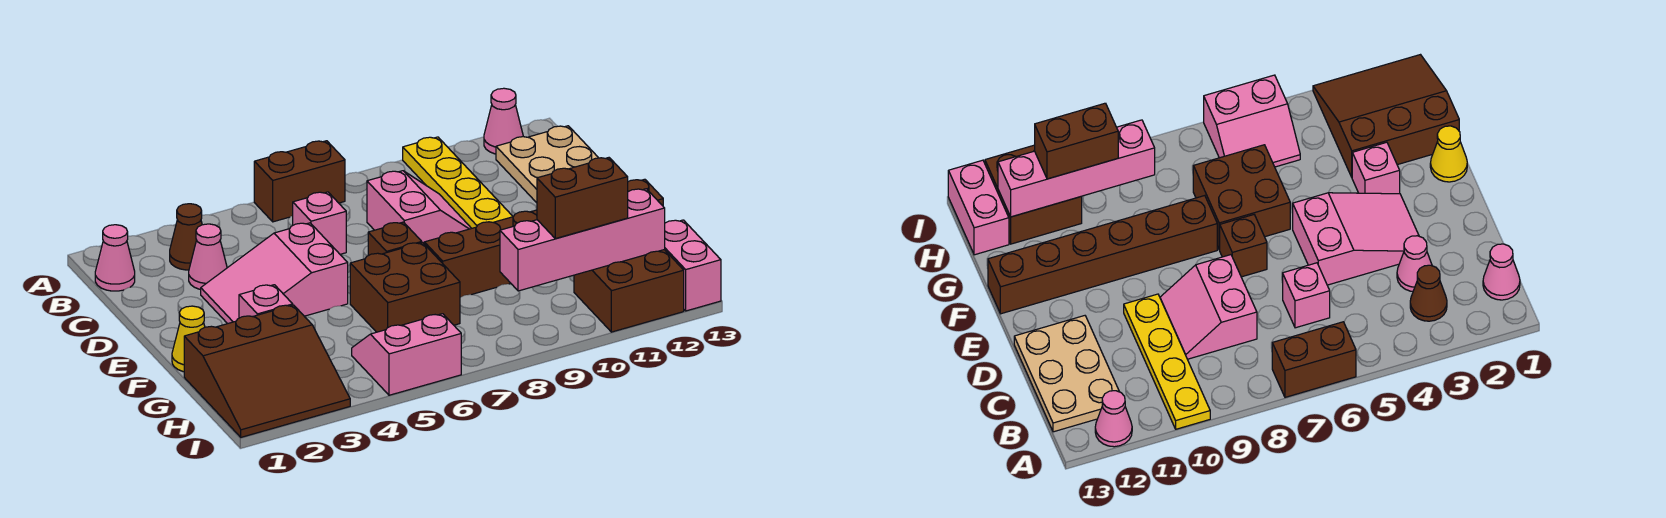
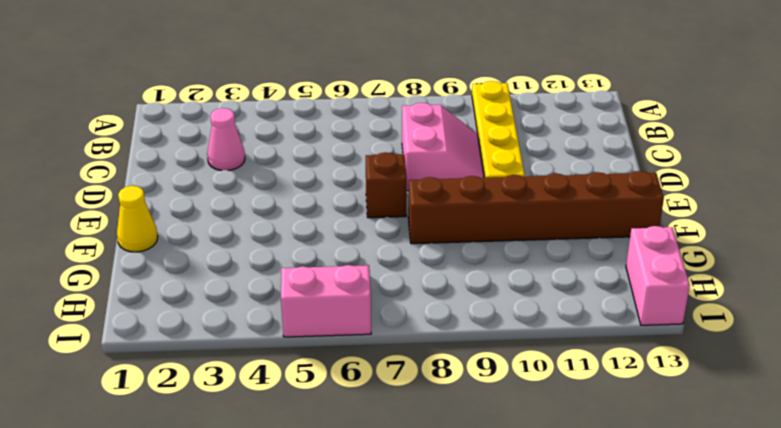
none -> brown 1x2 brick [254,141,345,222]
none -> pink 1x1 cone [484,88,523,154]
none -> pink 1x1 cone [95,225,135,291]

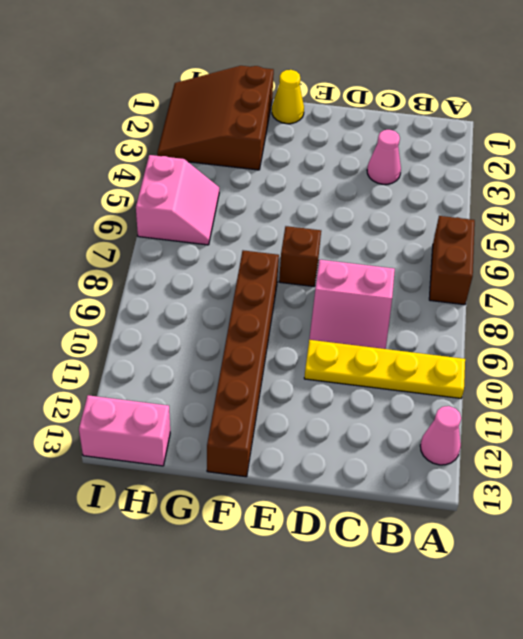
none -> pink 1x1 cone [95,225,135,291]
none -> brown 1x1 cone [170,204,202,270]
none -> tan 2x3 plate [496,126,598,203]

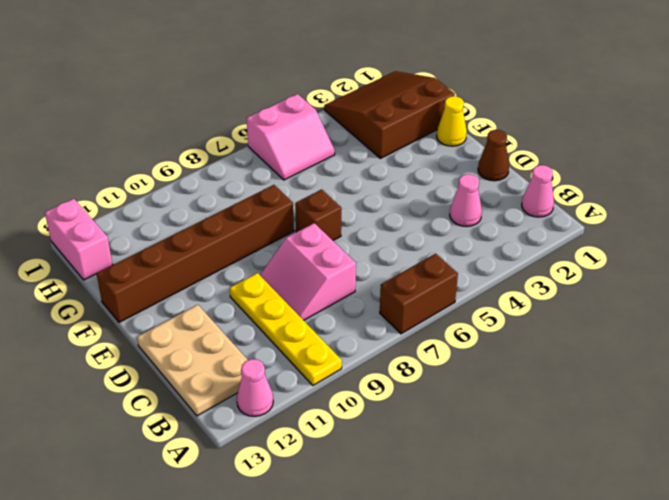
brown 1x1 cone [478,130,509,181] -> brown 1x1 cone moved to [170,204,202,270]
none -> pink 1x1 brick [293,192,346,254]
none -> pink 2x3 slope [201,223,348,324]
none -> pink 1x1 brick [239,285,293,318]

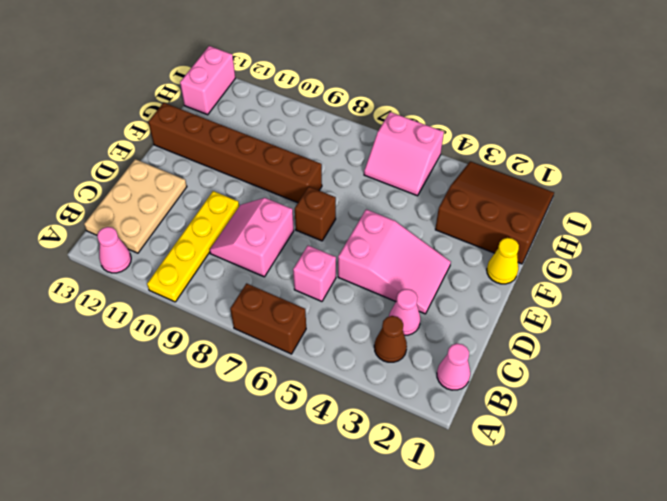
none -> pink 1x1 brick [239,285,293,318]
none -> brown 2x2 brick [350,243,460,332]
none -> brown 2x2 brick [574,250,684,332]

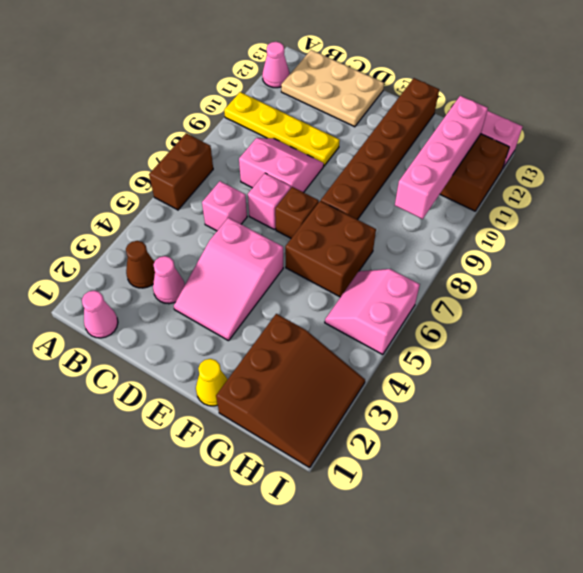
pink 1x1 brick [248,173,291,230] -> pink 1x1 brick moved to [239,285,293,318]
none -> brown 1x2 brick [537,158,628,239]

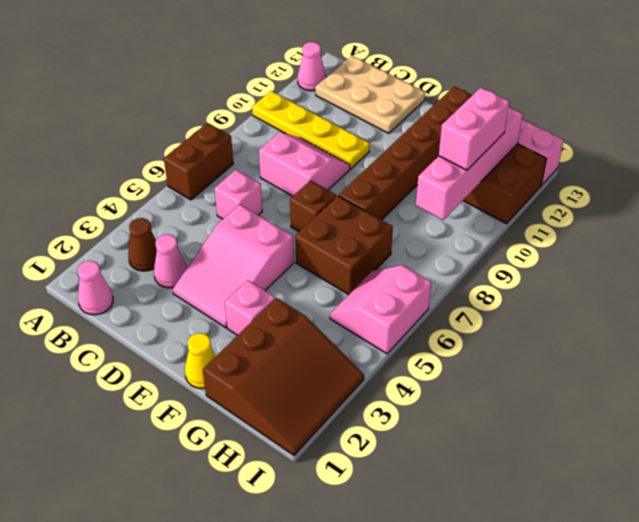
pink 1x2 brick [439,88,509,170] -> brown 1x2 brick [537,158,628,239]

